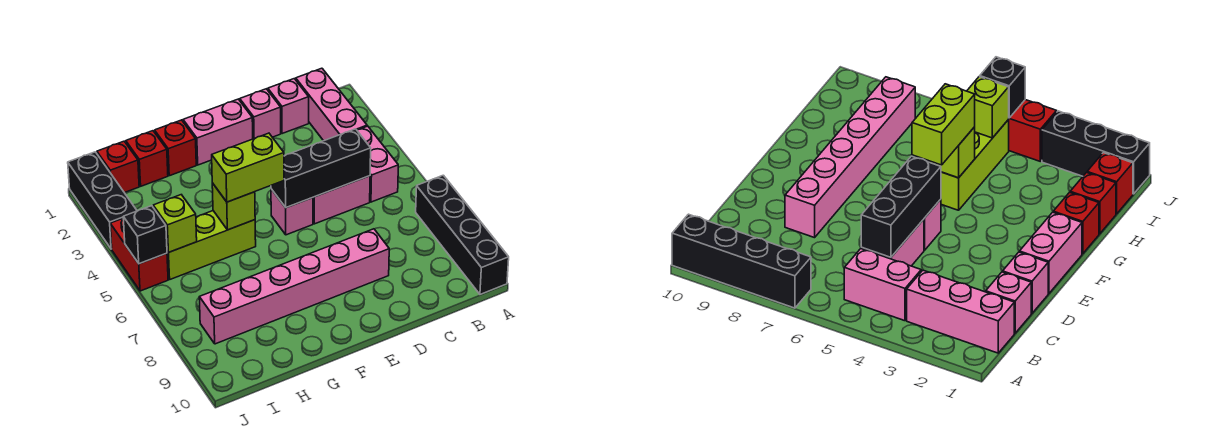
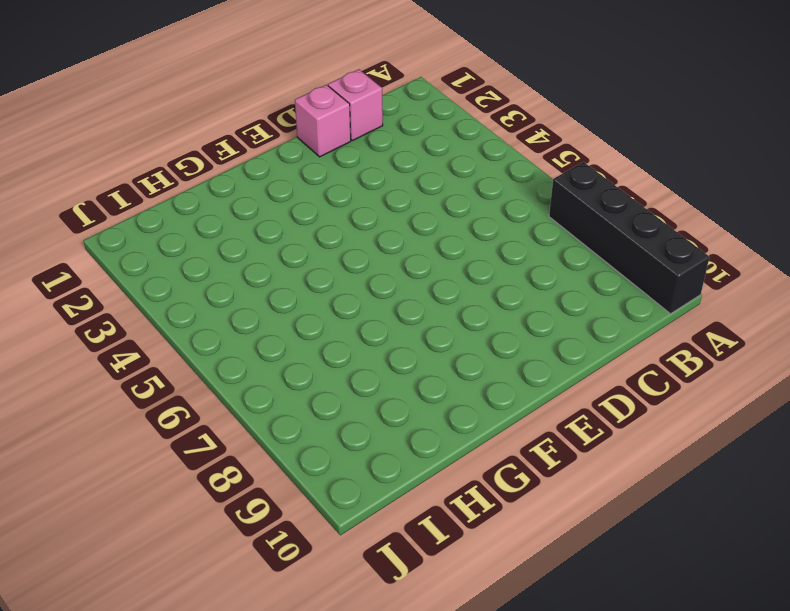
none -> pink 1x3 brick [296,68,367,141]
none -> pink 1x2 brick [357,126,398,202]
none -> pink 1x2 brick [313,176,370,224]

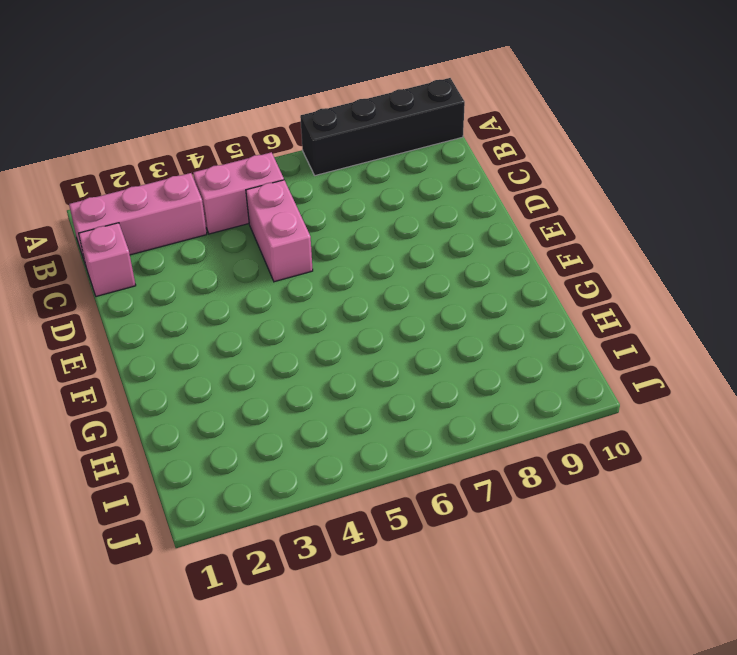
none -> pink 1x1 brick [240,89,281,139]
none -> pink 1x6 brick [199,229,389,344]
none -> pink 1x2 brick [183,99,253,165]

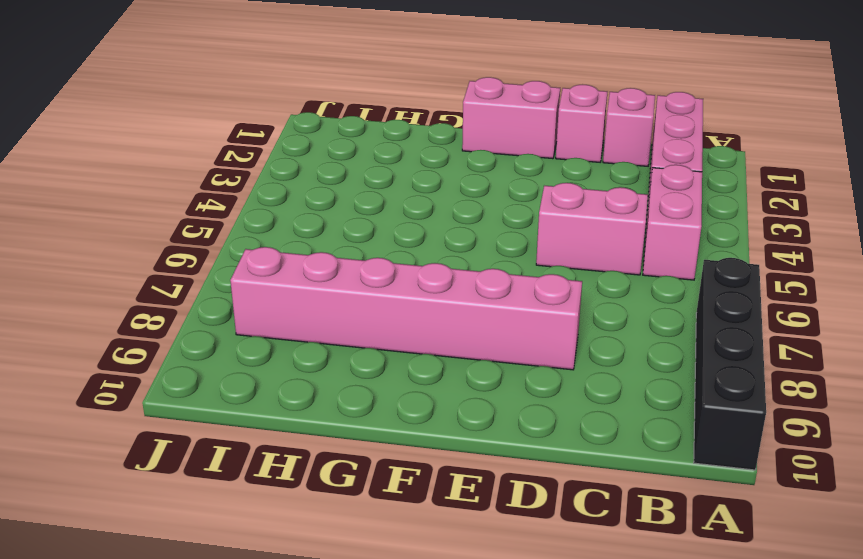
none -> pink 1x1 brick [271,189,313,235]
none -> red 1x1 brick [155,120,196,176]
none -> lime 1x3 brick [167,211,256,279]

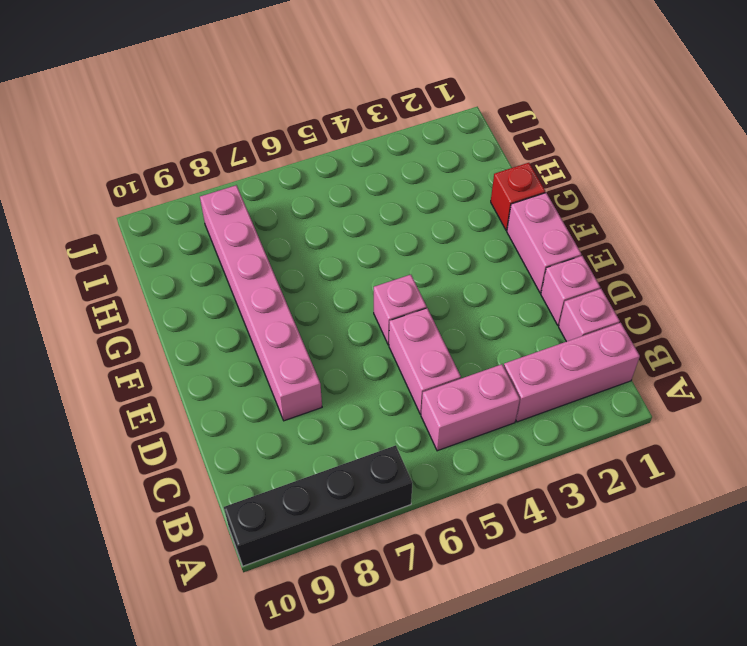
none -> lime 1x3 brick [167,211,256,279]
none -> red 1x1 brick [126,131,168,186]
none -> red 1x1 brick [97,141,139,193]

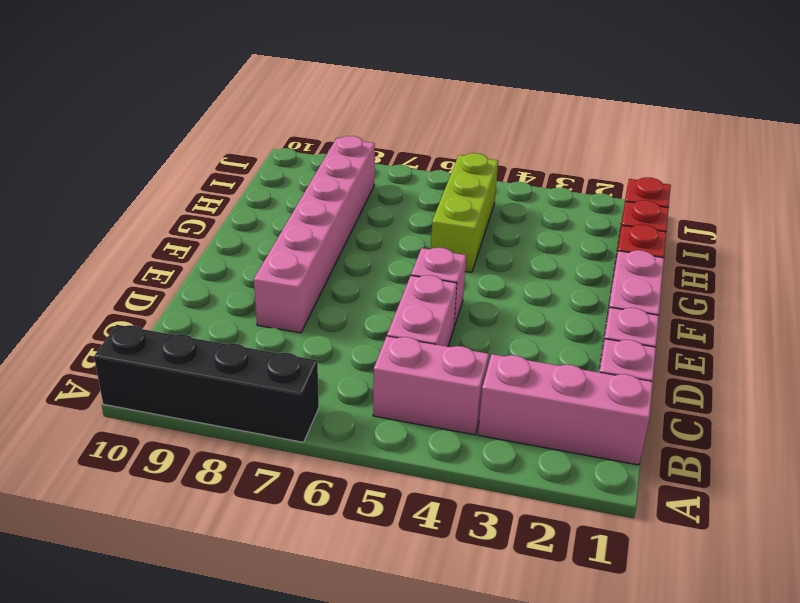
none -> black 1x3 brick [68,152,137,249]
none -> red 1x2 brick [110,219,168,291]
none -> black 1x3 brick [271,129,371,208]

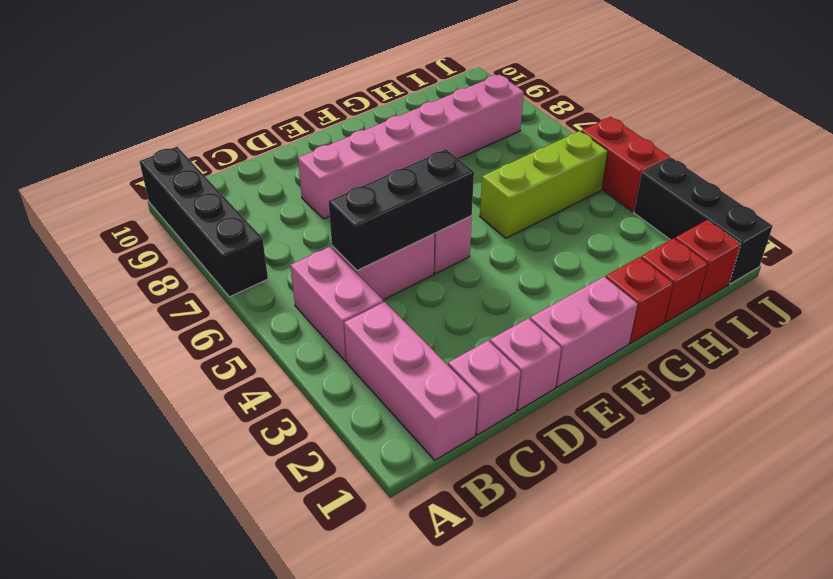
none -> lime 1x1 brick [212,183,255,230]
none -> lime 1x1 brick [153,195,197,252]
none -> black 1x1 brick [123,206,167,264]

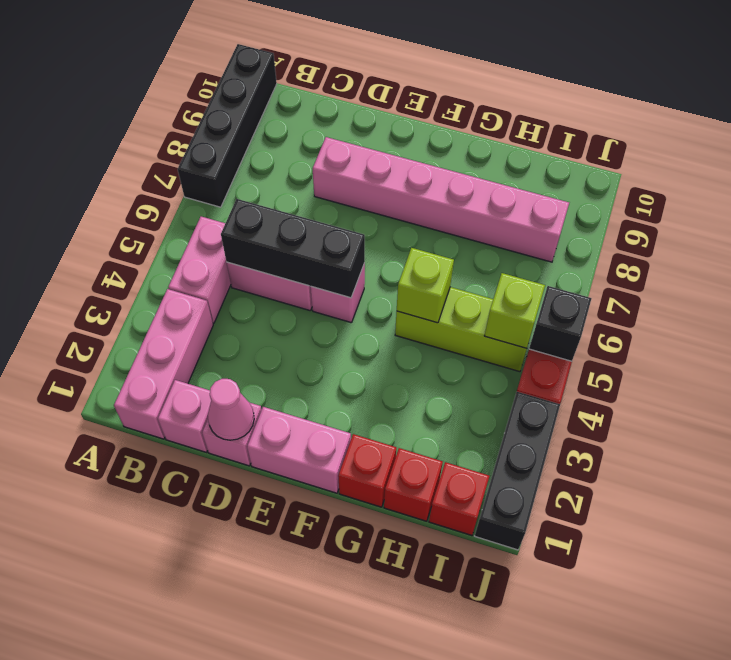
pink 1x1 cone [208,379,254,440] -> none
none -> lime 1x2 brick [212,133,284,202]

